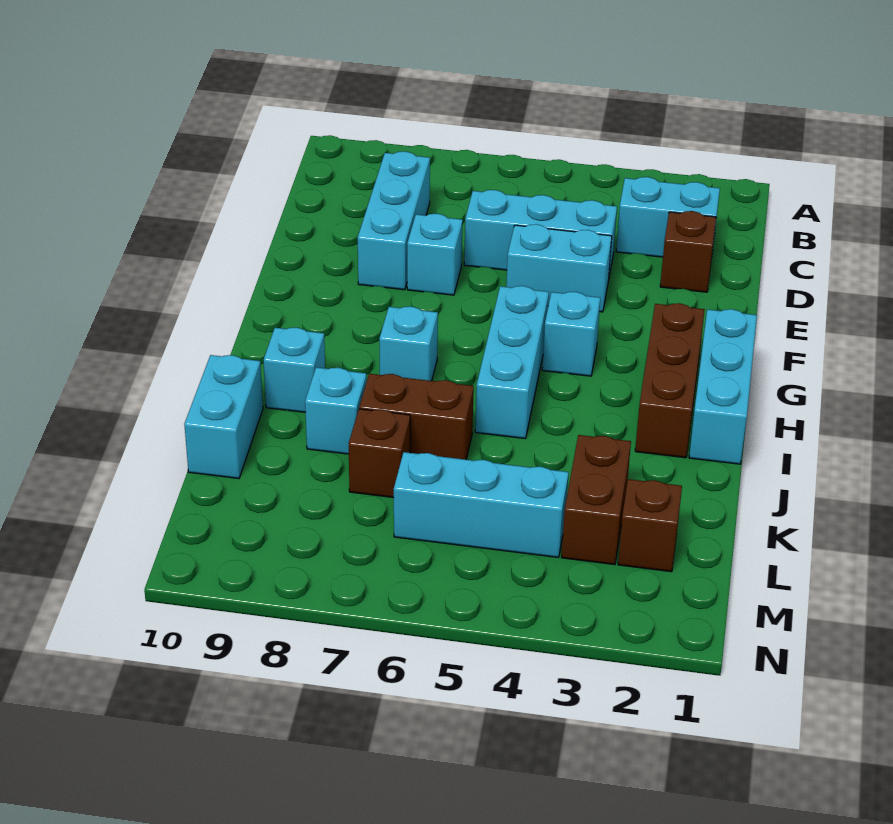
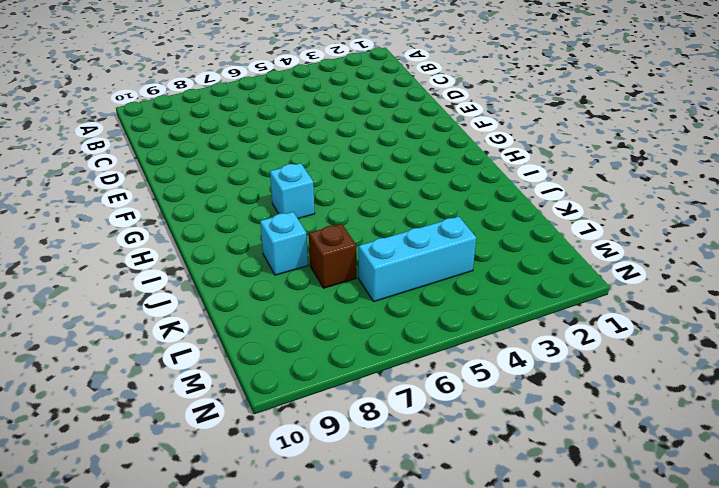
none -> cyan 1x2 brick [616,177,720,257]
none -> cyan 1x3 brick [358,151,430,290]
none -> brown 1x1 brick [660,211,716,292]

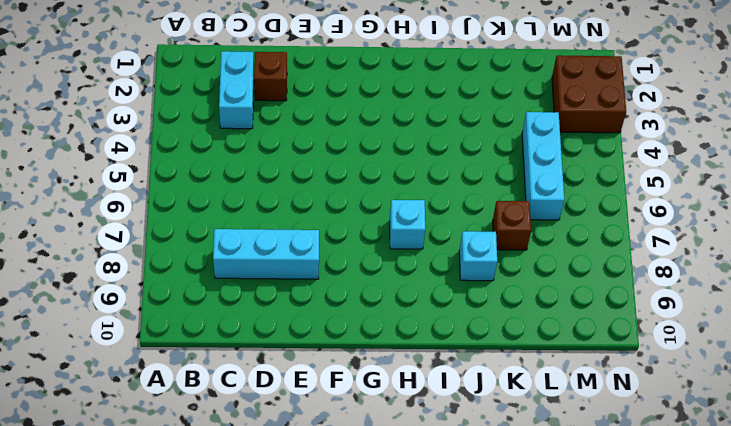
brown 2x2 brick [552,56,626,133] -> none
none -> cyan 1x3 brick [464,190,617,281]
none -> cyan 1x2 brick [506,224,612,312]
none -> cyan 1x1 brick [407,213,463,295]

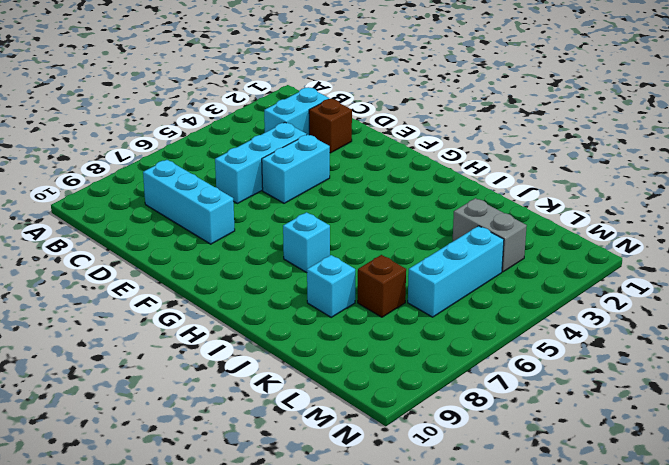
grey 1x2 brick [453,198,527,272] -> brown 1x2 brick [562,435,631,565]
none -> cyan 1x1 brick [407,213,463,295]
none -> cyan 1x3 brick [689,309,757,464]
none -> brown 1x3 brick [635,303,705,458]

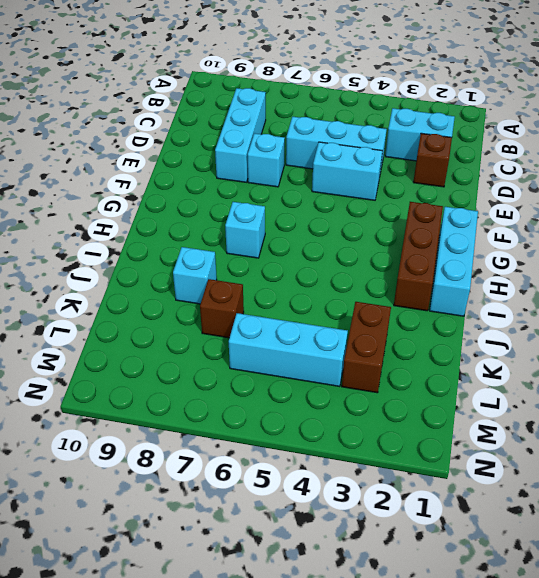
none -> cyan 1x1 brick [542,292,600,376]
none -> cyan 1x3 brick [475,286,549,439]
none -> cyan 1x1 brick [264,328,325,412]

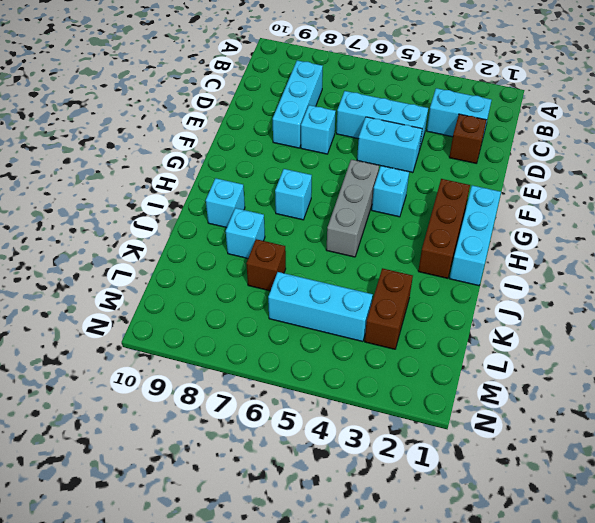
grey 1x3 brick [326,160,379,257] -> cyan 1x3 brick [475,286,549,439]
none -> brown 1x2 brick [359,374,474,460]
none -> cyan 1x2 brick [184,355,263,479]
none -> brown 1x1 brick [618,479,682,572]

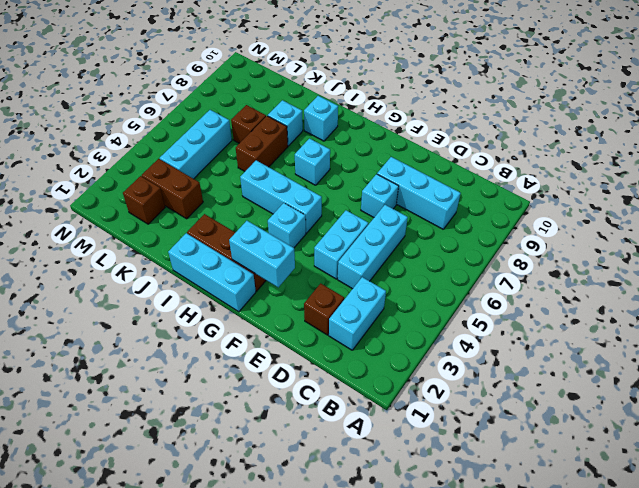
cyan 1x2 brick [229,221,295,287] -> cyan 1x2 brick moved to [184,355,263,479]

